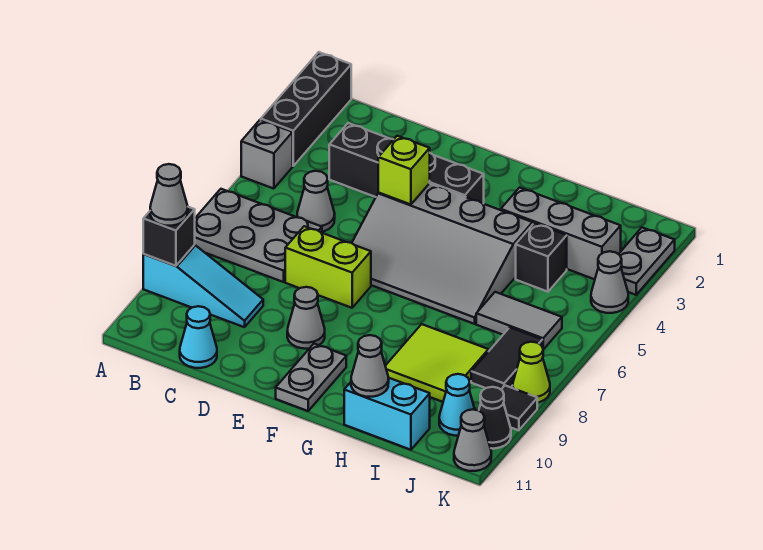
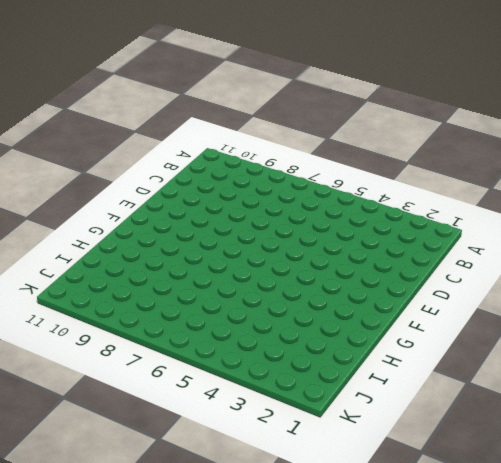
none -> black 1x3 brick [261,52,351,166]
none -> grey 1x1 brick [241,120,293,189]
none -> grey 2x3 plate [195,189,322,282]

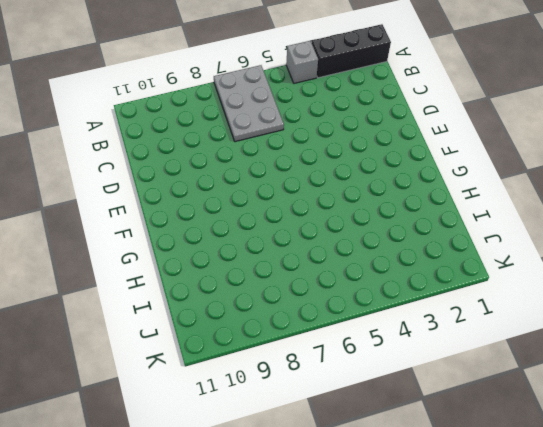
none -> cyan 1x3 slope [143,245,263,327]
none -> black 1x4 brick [329,123,484,204]
none -> grey 1x1 cone [297,171,335,232]

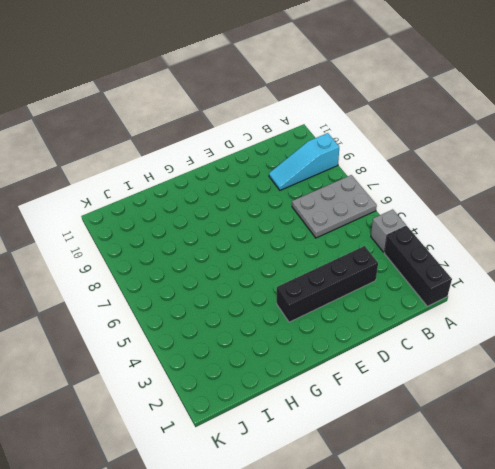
none -> grey 1x1 cone [297,171,335,232]
none -> cyan 1x1 cone [180,306,217,368]
none -> lime 1x2 brick [285,226,371,308]

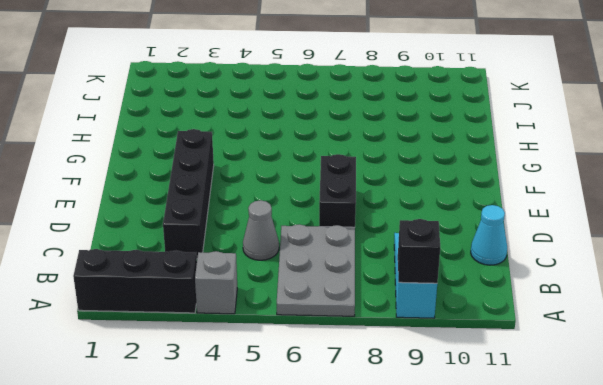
black 1x2 brick [319,154,356,227] -> lime 1x2 brick [285,226,371,308]
none -> grey 3x4 slope [352,183,533,324]
none -> grey 1x1 cone [287,287,325,349]
none -> grey 1x2 plate [276,344,346,411]

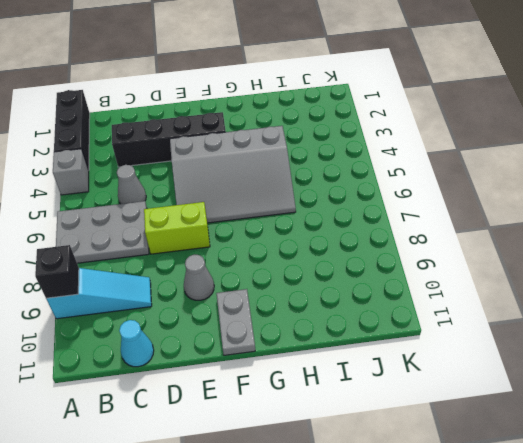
none -> grey 1x3 brick [501,188,621,279]
none -> lime 2x2 tile [385,324,488,402]
none -> cyan 1x2 brick [344,378,430,450]

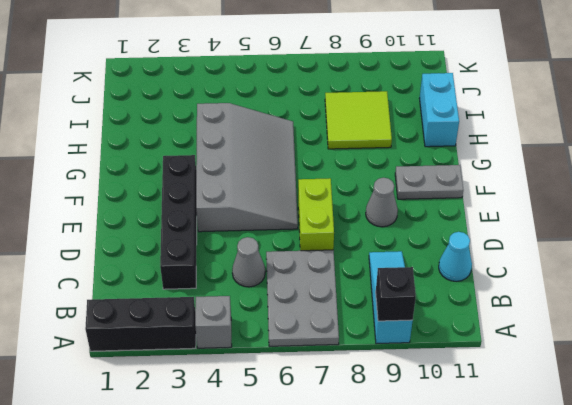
none -> grey 1x3 brick [501,188,621,279]
none -> black 1x1 brick [516,223,567,292]
none -> grey 1x2 tile [476,292,562,350]

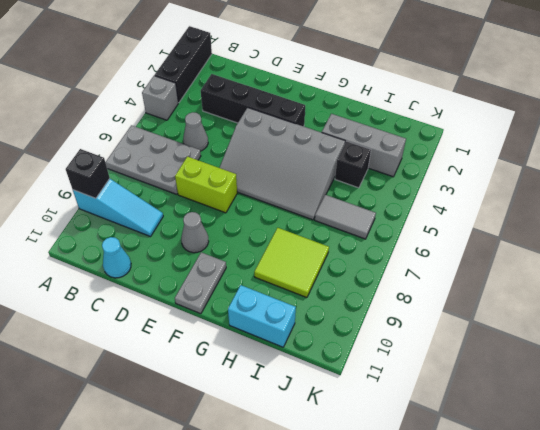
none -> black 1x2 tile [471,328,542,389]
none -> cyan 1x1 cone [439,374,475,436]
none -> grey 1x2 plate [619,227,675,295]

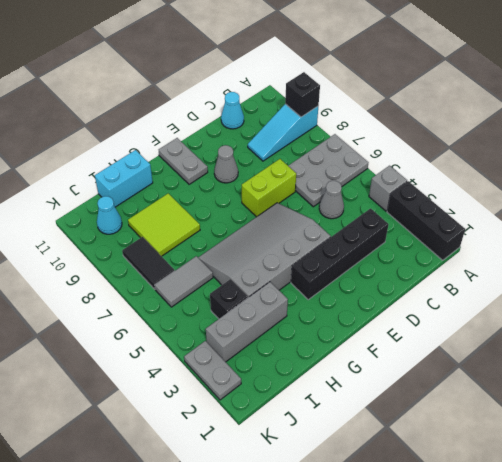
none -> grey 1x1 cone [591,251,628,313]
none -> lime 1x1 cone [513,342,550,403]
none -> black 1x1 tile [501,386,537,430]

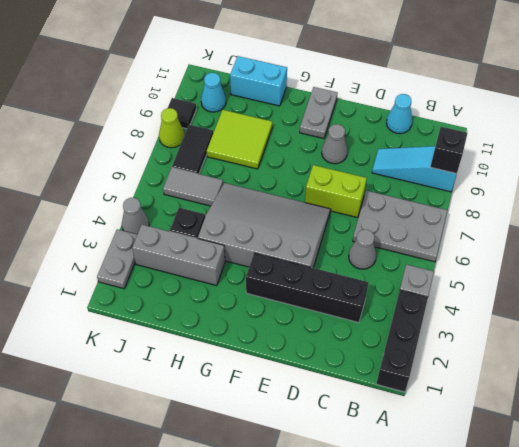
none -> black 1x1 cone [479,387,511,449]
none -> grey 1x1 cone [454,409,491,471]
none -> lime 1x1 brick [378,136,430,204]

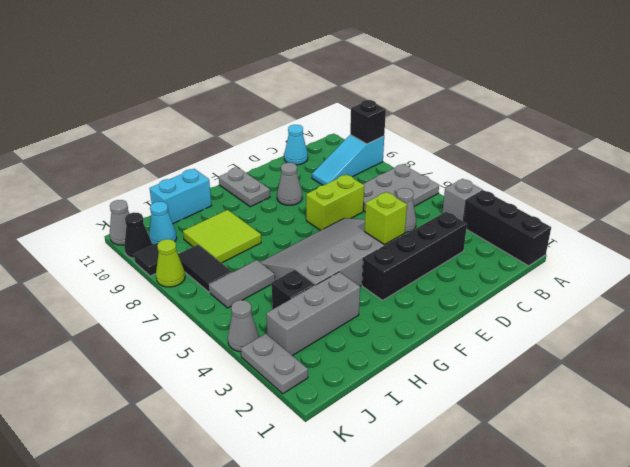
none -> grey 1x1 cone [351,335,389,397]
none -> grey 1x1 cone [150,164,188,226]

